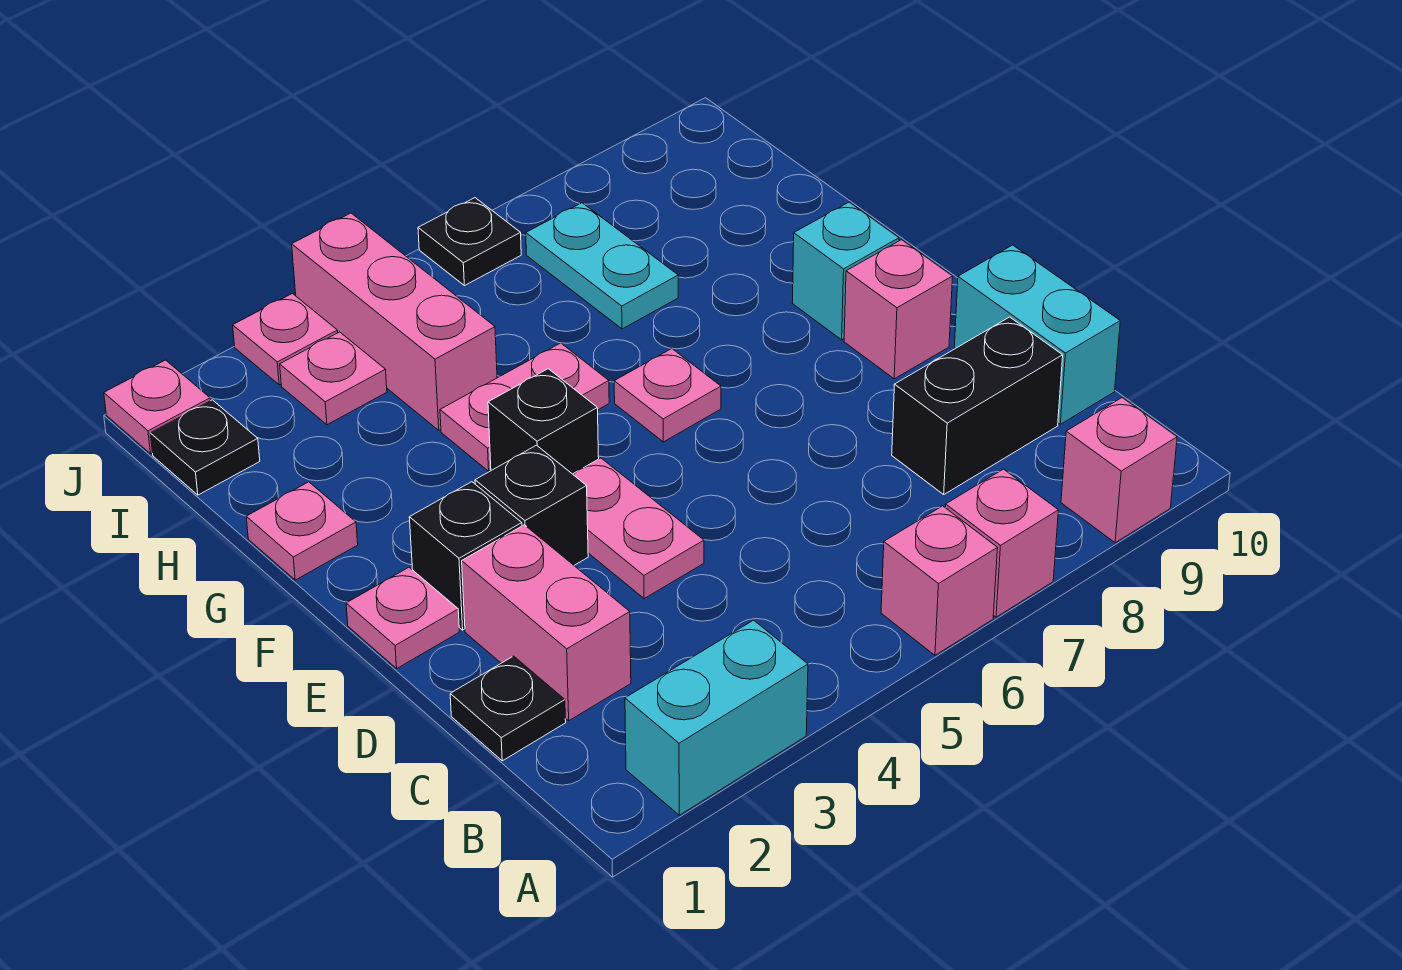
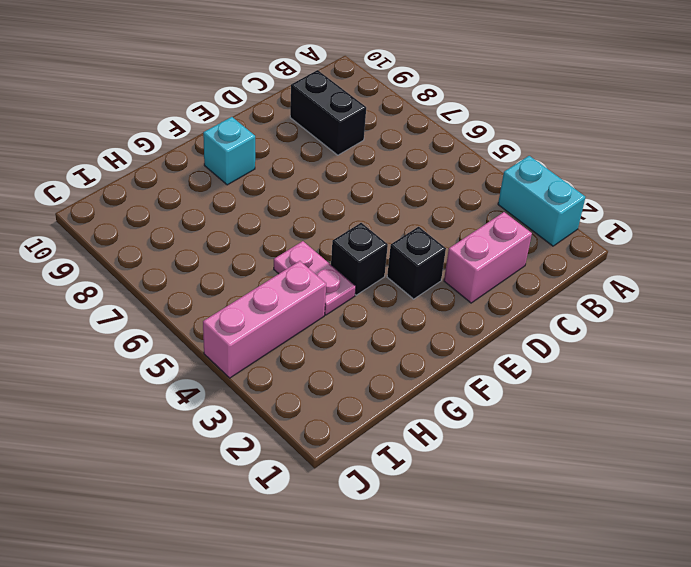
none -> pink 1x1 brick [881,506,997,655]
none -> pink 1x1 brick [946,469,1058,617]
none -> pink 1x1 brick [1061,398,1177,543]

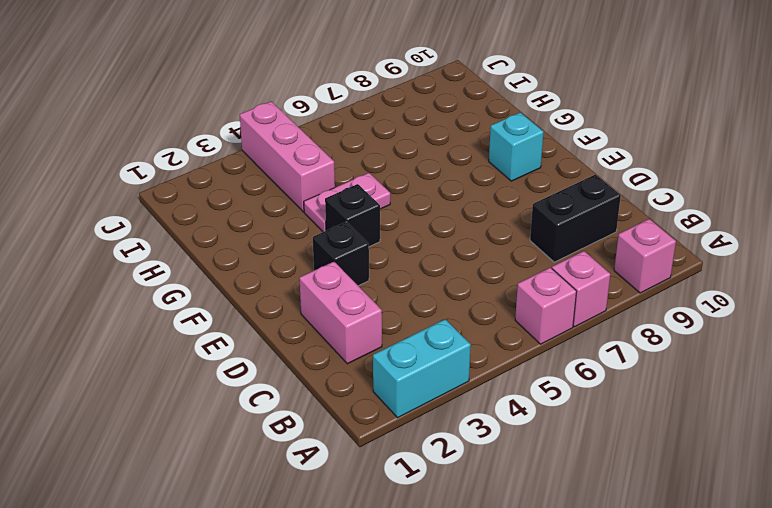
none -> black 1x1 plate [450,656,566,761]
none -> cyan 1x2 brick [954,245,1120,424]
none -> pink 1x2 plate [573,458,704,599]

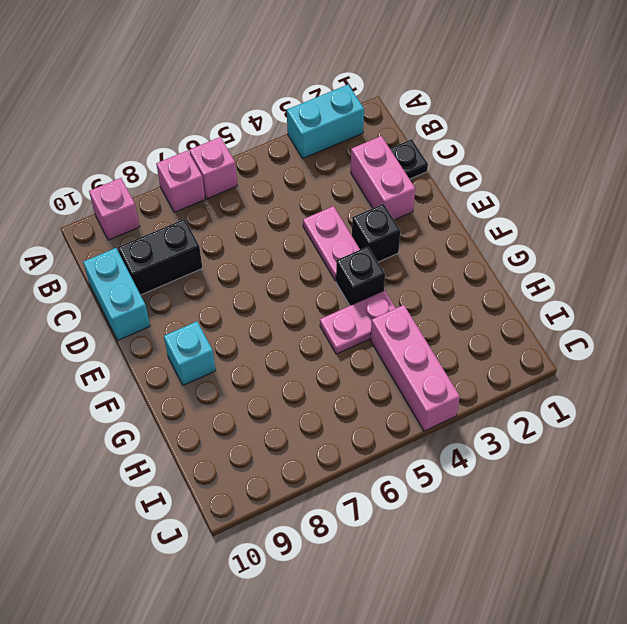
none -> pink 1x1 plate [346,567,459,668]
none -> black 1x1 brick [409,482,522,630]
none -> pink 1x1 brick [844,240,953,379]

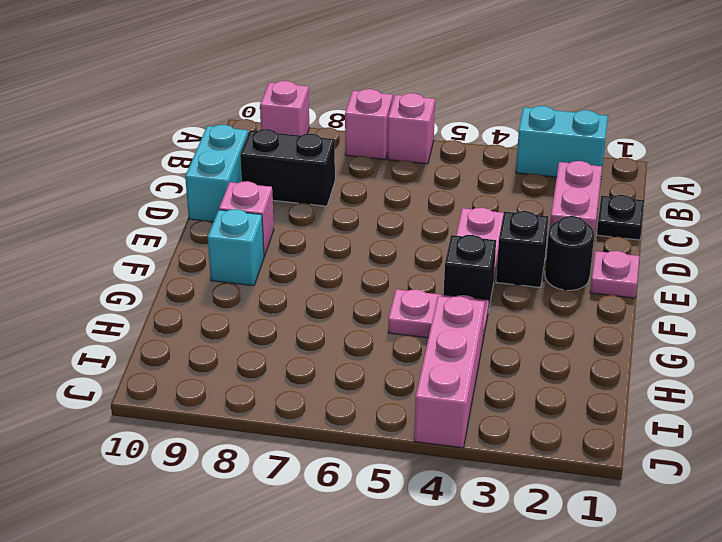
black 1x1 round brick [545,216,594,290] -> black 1x1 brick [409,482,522,630]
none -> pink 1x1 plate [614,349,721,442]
none -> pink 1x1 plate [246,482,358,580]
none -> cyan 1x2 plate [526,203,678,329]

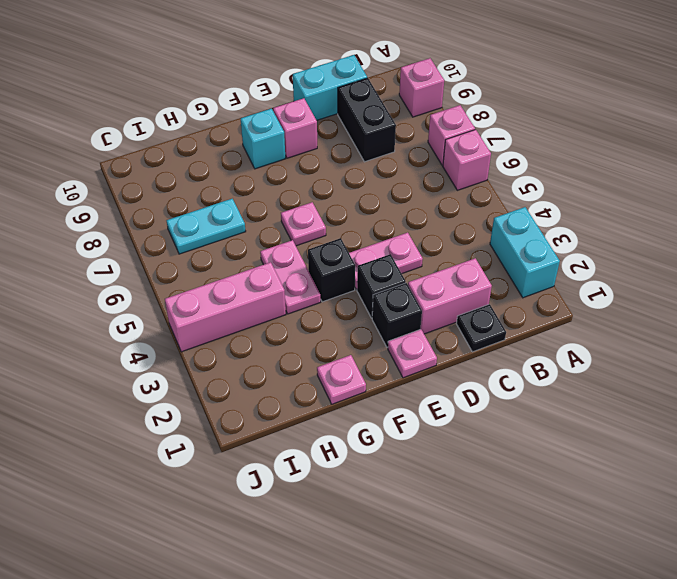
none -> black 1x1 plate [150,400,260,495]
none -> pink 1x1 plate [280,332,387,425]
none -> pink 1x1 plate [104,360,210,454]

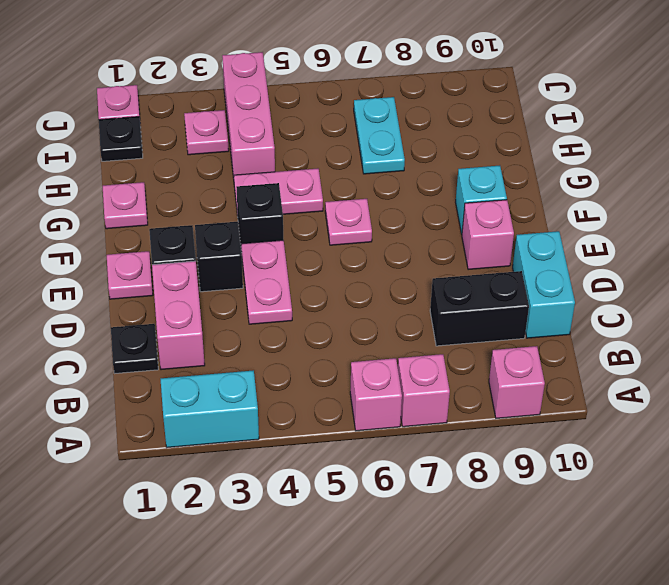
none -> pink 1x1 plate [233,294,338,385]
none -> black 1x1 plate [418,198,521,286]

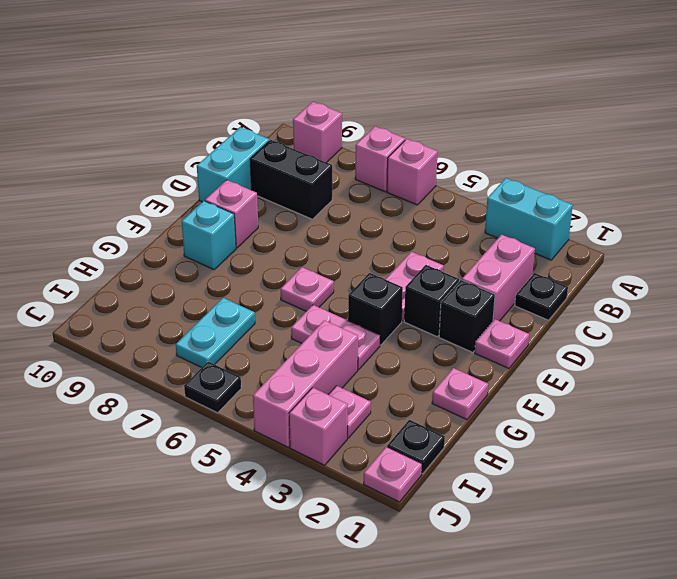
pink 1x1 brick [289,388,348,465] -> pink 1x1 plate [233,294,338,385]

